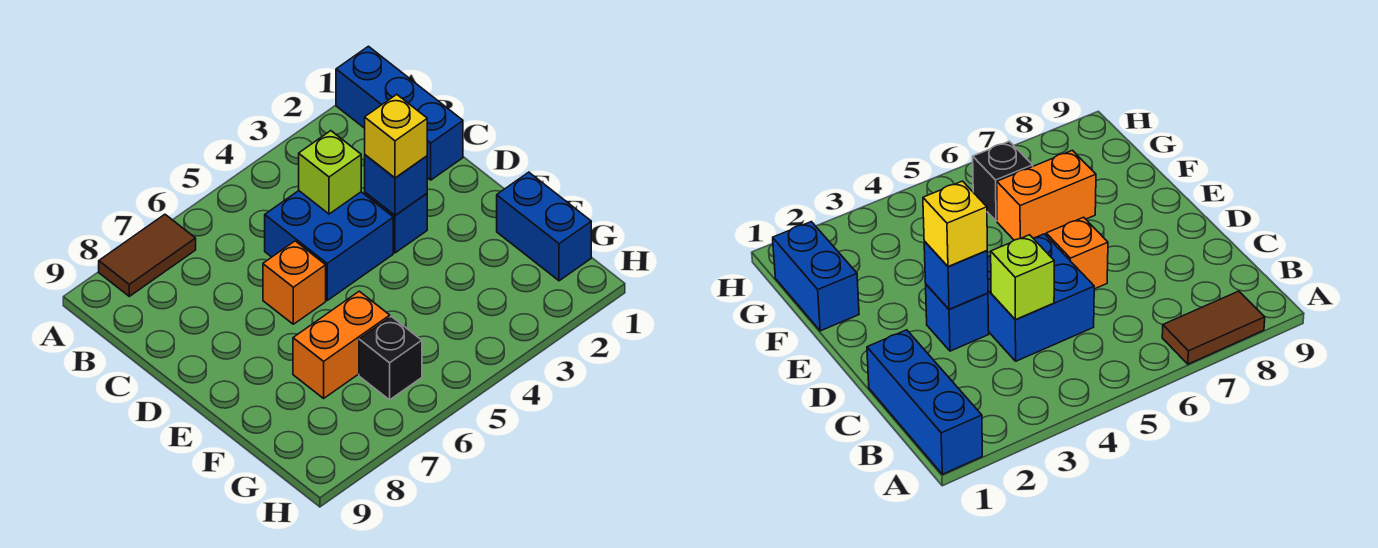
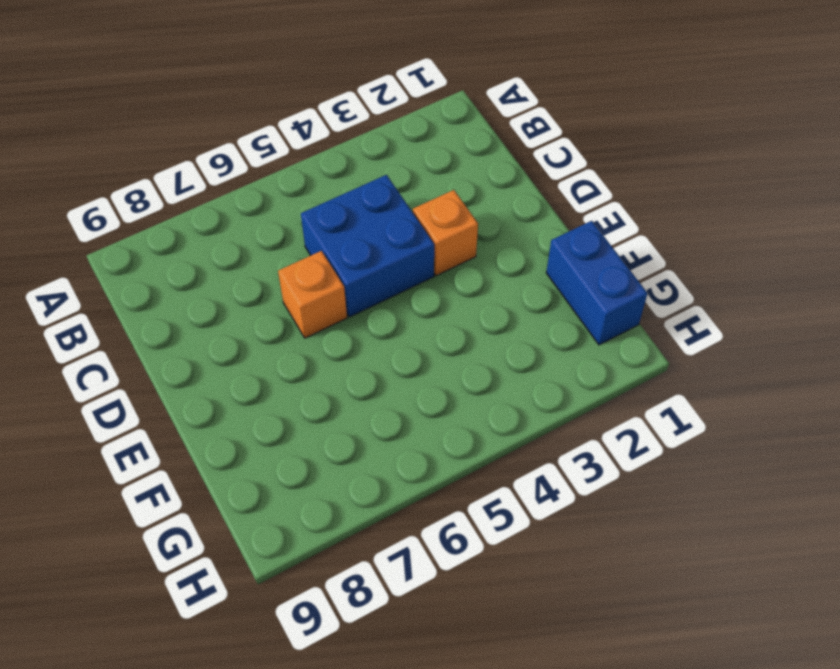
orange 1x1 brick [413,190,478,276] -> blue 1x1 brick [365,192,427,253]
none -> blue 1x3 brick [336,46,463,180]
none -> brown 1x2 tile [99,214,196,296]

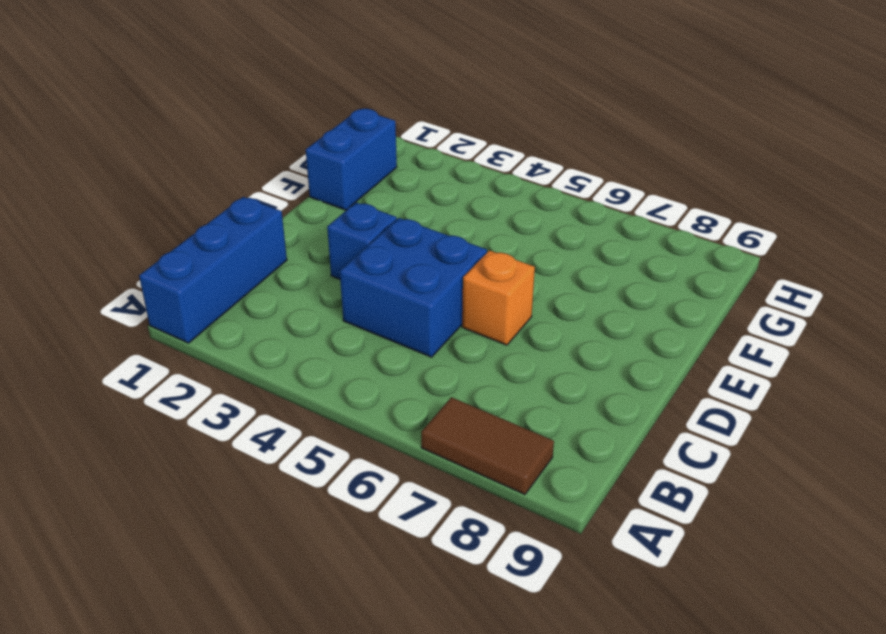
none -> orange 1x2 brick [293,291,390,398]
none -> black 1x1 brick [359,316,422,400]

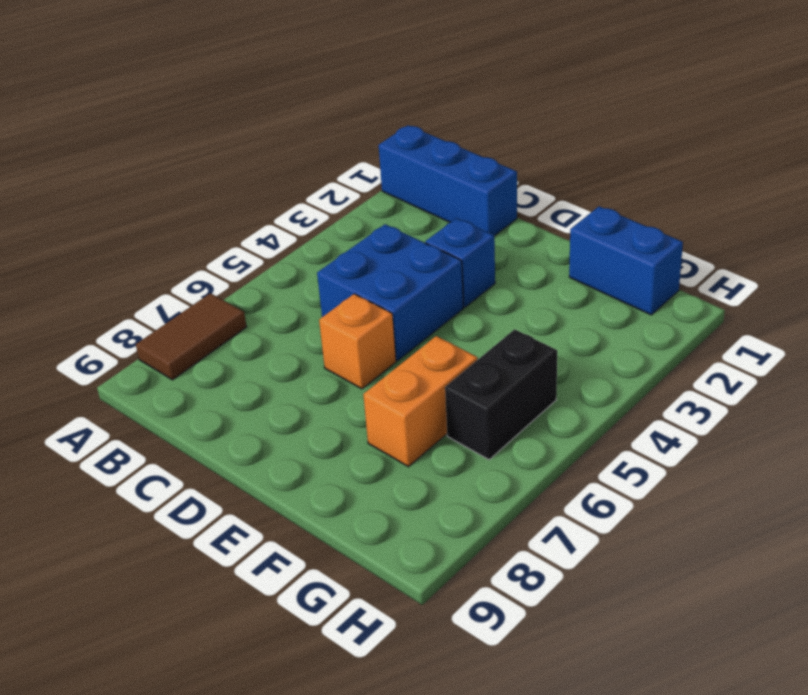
black 1x2 brick [445,329,557,459] -> black 1x1 brick [359,316,422,400]
none -> lime 1x1 brick [299,131,361,214]
none -> blue 1x1 brick [365,155,427,215]

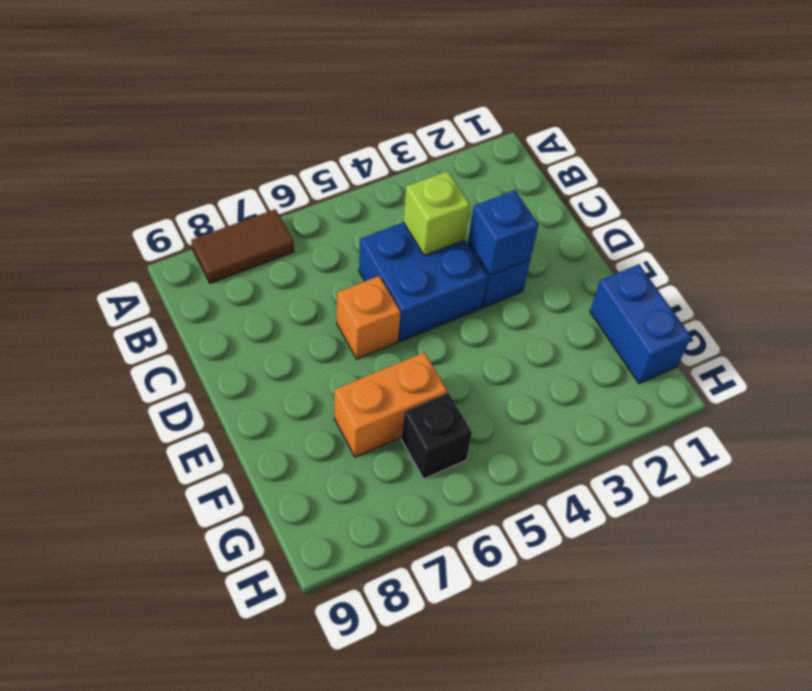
none -> blue 1x3 brick [336,46,463,180]
none -> yellow 1x1 brick [365,95,427,178]

